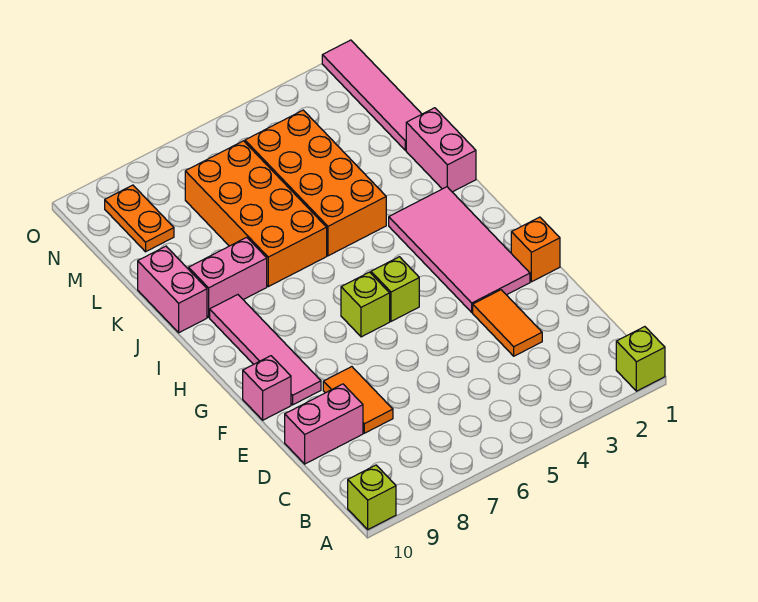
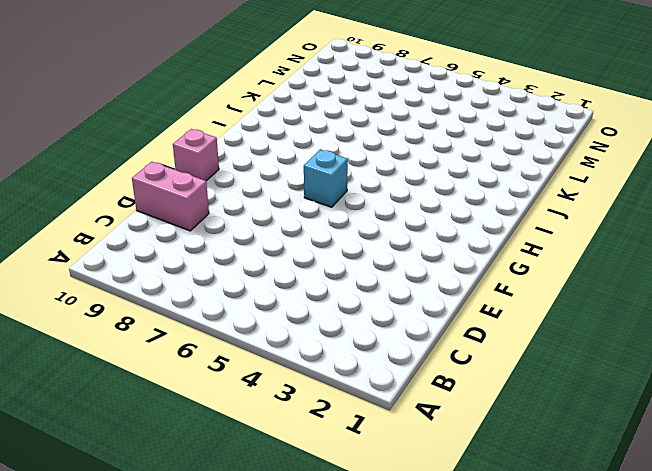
cyan 1x1 brick [304,150,348,207] -> lime 1x1 brick [341,272,390,337]
none -> lime 1x1 brick [616,327,665,391]
none -> lime 1x1 brick [348,465,396,529]
none -> orange 1x2 tile [473,290,542,356]

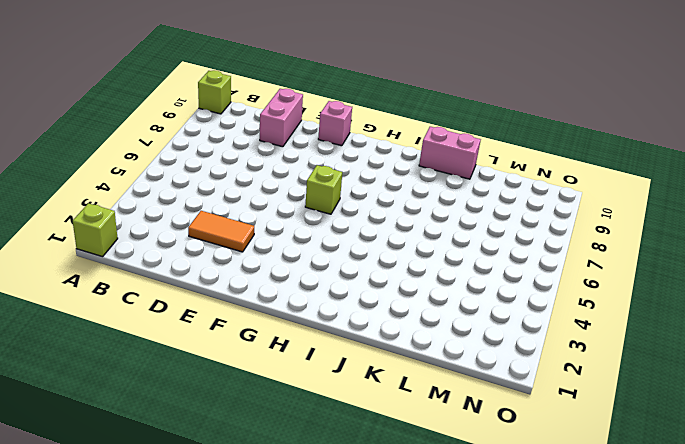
none -> orange 1x2 tile [323,367,393,433]
none -> orange 1x1 brick [511,217,560,282]
none -> pink 2x4 tile [389,187,530,312]

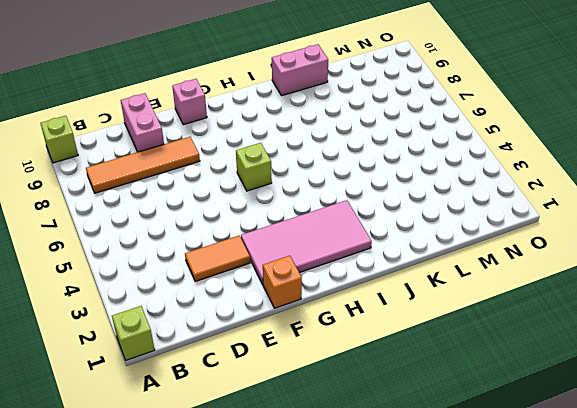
orange 1x4 tile [86,137,200,193] -> orange 1x2 tile [323,367,393,433]
none -> pink 1x4 tile [210,295,321,405]
none -> lime 1x1 brick [371,257,419,321]
none -> pink 1x2 brick [406,108,476,192]

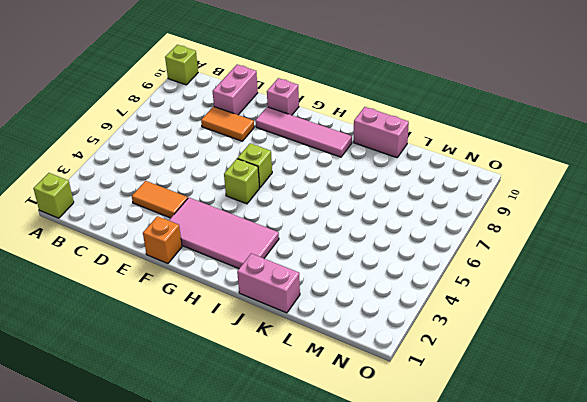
none -> orange 2x4 brick [245,110,386,256]
none -> orange 2x4 brick [185,141,327,287]
none -> pink 1x2 brick [189,237,267,317]

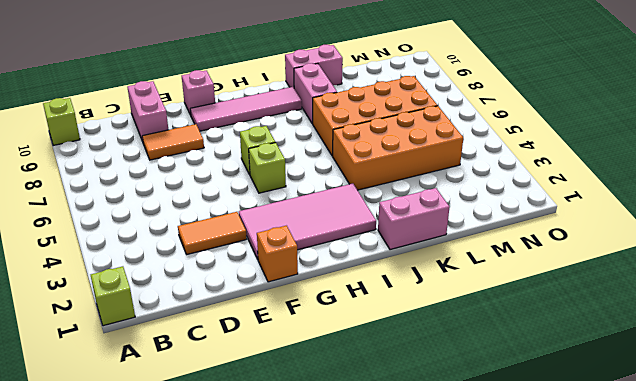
none -> pink 1x4 tile [322,40,421,151]
none -> orange 1x2 plate [105,185,174,252]

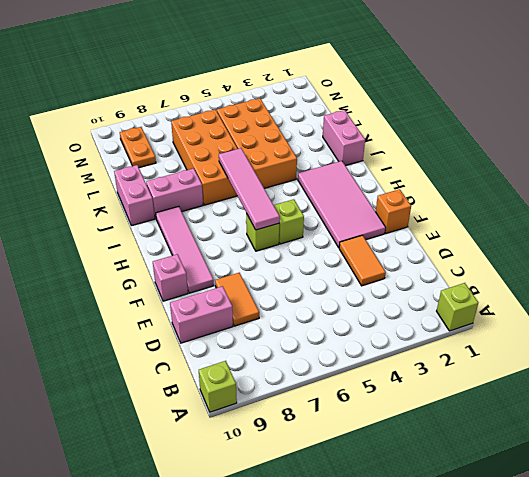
pink 1x4 tile [219,148,280,230] -> pink 1x4 tile moved to [322,40,421,151]

